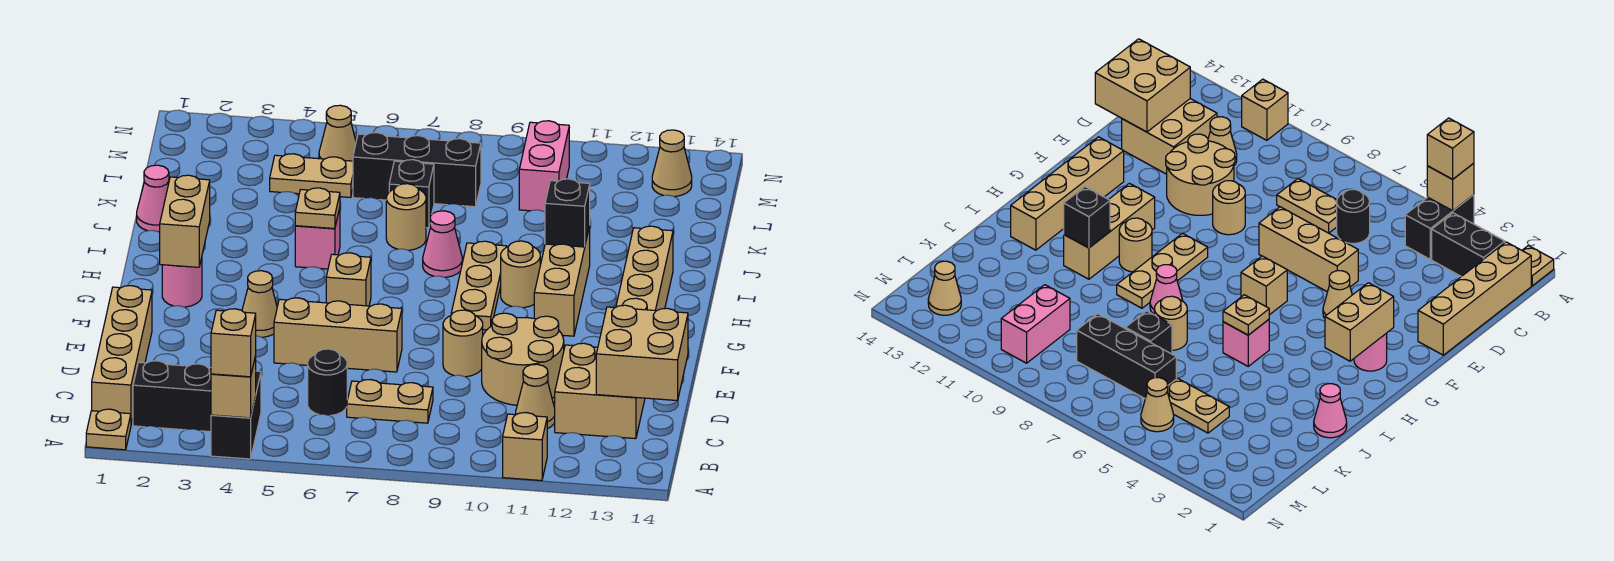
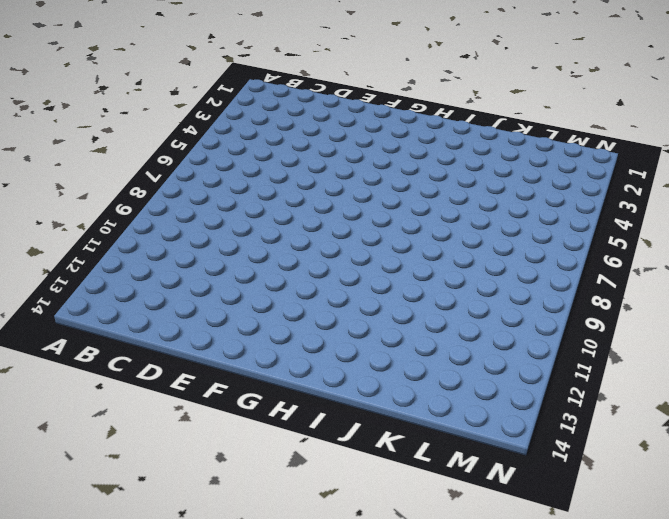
none -> tan 1x1 plate [86,409,131,450]
none -> black 1x2 brick [211,371,261,459]
none -> tan 1x1 brick [503,413,547,481]
none -> tan 1x4 brick [92,286,152,424]

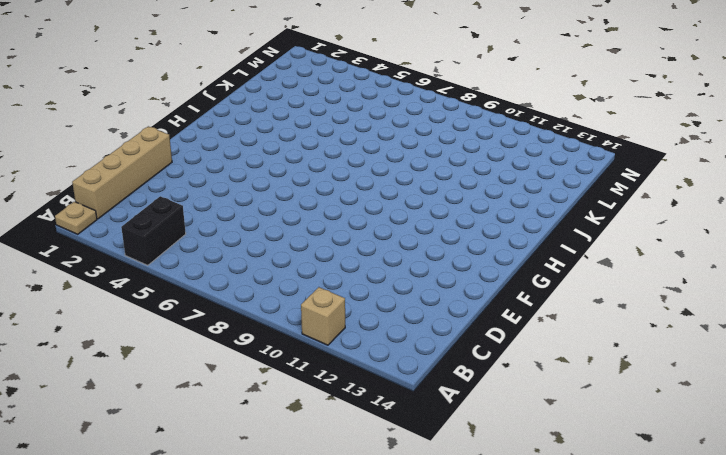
none -> black 1x2 brick [133,361,211,432]
none -> black 1x1 round brick [308,349,347,416]
none -> tan 1x2 plate [347,380,433,423]
none -> tan 1x1 cone [516,364,555,429]

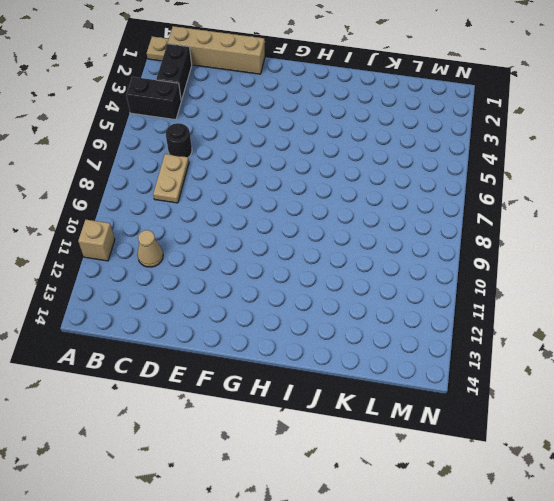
none -> tan 2x2 brick [555,343,645,439]
none -> tan 2x2 round brick [482,313,564,405]
none -> tan 1x3 brick [274,298,402,372]
none -> tan 1x1 round brick [443,310,483,377]

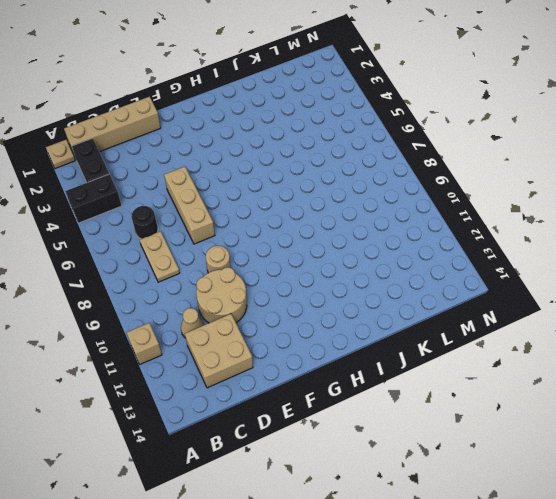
none -> tan 1x1 cone [242,271,277,337]
none -> tan 1x4 brick [616,226,673,311]
none -> pink 1x1 round brick [162,258,202,307]
none -> tan 1x1 brick [326,253,371,306]

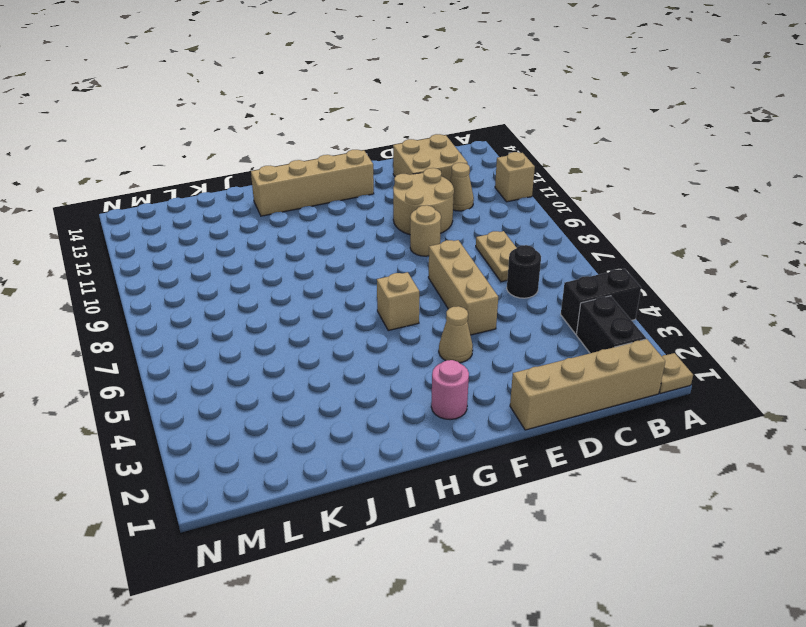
none -> tan 1x3 plate [451,241,507,330]
none -> tan 1x3 brick [534,226,590,336]
none -> tan 1x1 round brick [501,241,540,308]
none -> pink 1x1 brick [295,208,340,269]

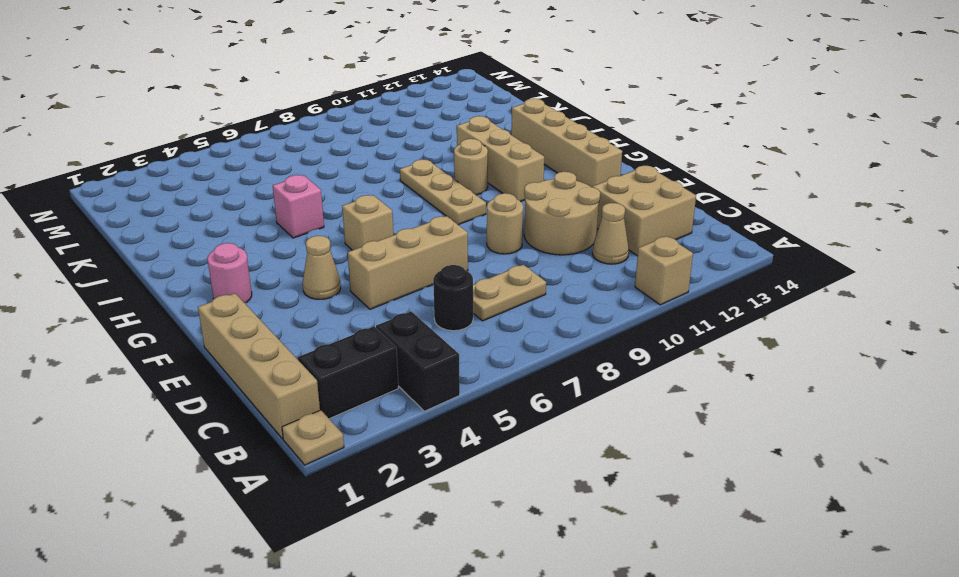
none -> pink 1x1 cone [423,211,462,277]
none -> pink 1x1 cone [137,165,169,232]
none -> tan 1x1 round brick [386,184,426,250]
none -> black 1x1 brick [389,160,434,228]

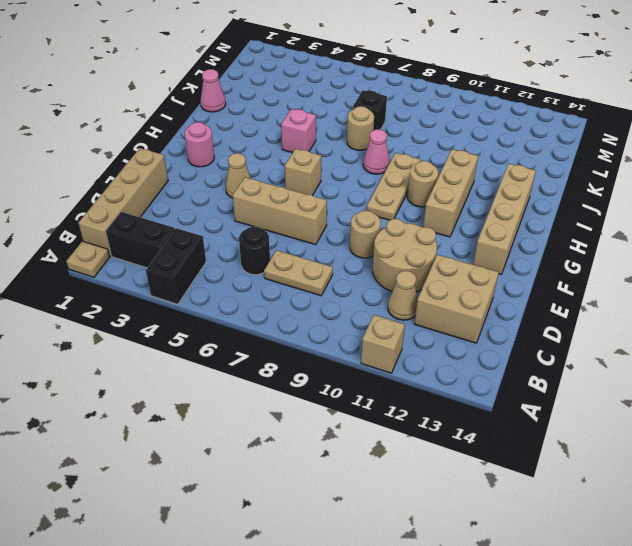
none -> tan 1x2 plate [270,154,353,197]
none -> black 1x3 brick [353,133,481,207]
none -> pink 1x2 brick [519,121,569,212]
none -> tan 1x1 cone [319,105,356,161]

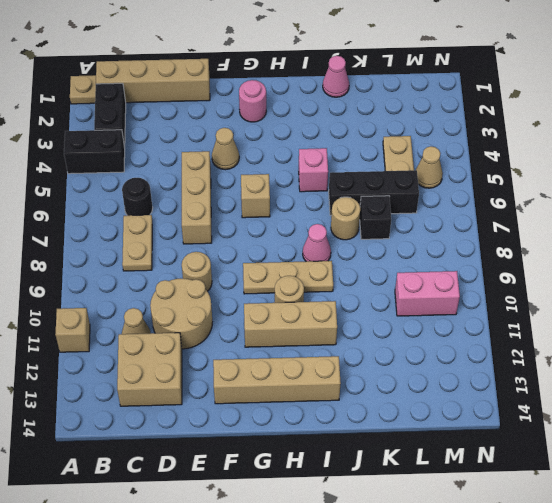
black 1x3 brick [329,170,419,215] -> black 1x3 brick turned to [353,133,481,207]
none -> tan 1x1 cone [652,130,692,197]
none -> tan 1x1 brick [211,356,256,418]
none -> tan 2x2 brick [596,305,688,400]
none -> tan 1x2 brick [160,175,210,267]

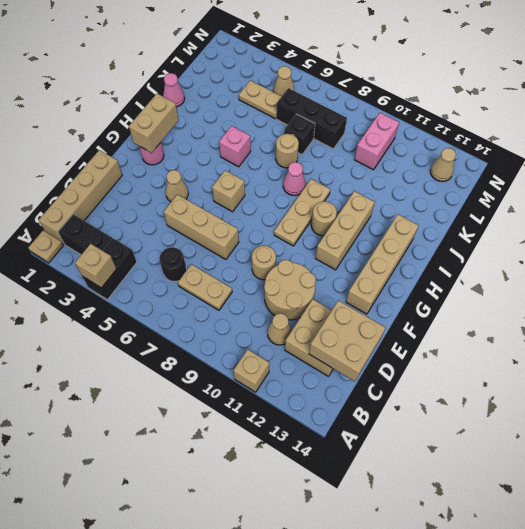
none -> tan 1x1 plate [295,188,340,229]
none -> black 1x1 brick [545,179,590,247]
none -> tan 1x1 brick [211,309,256,377]

